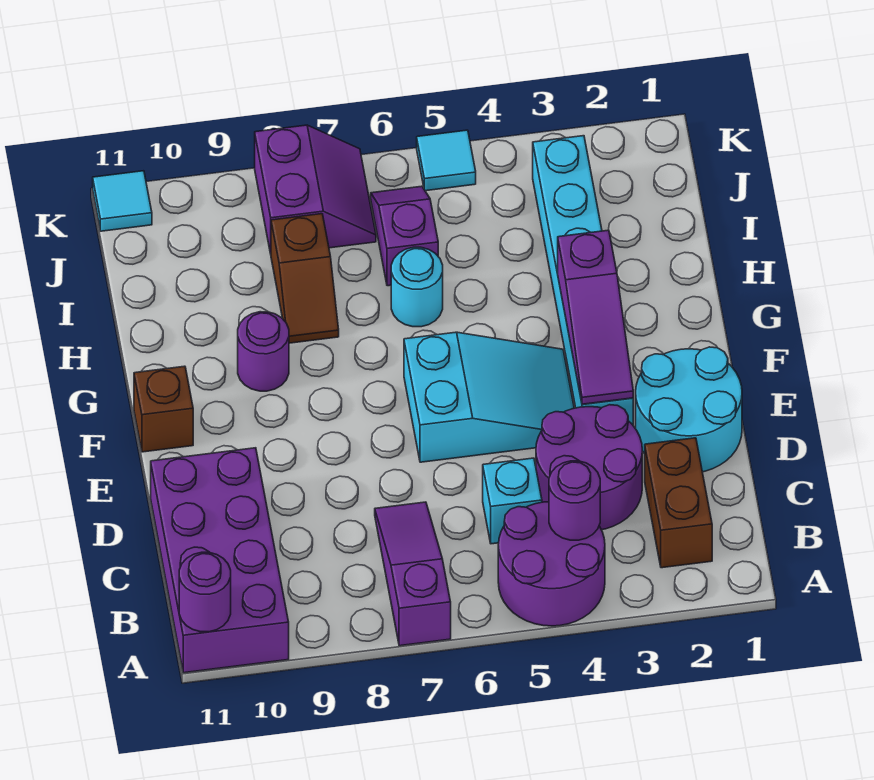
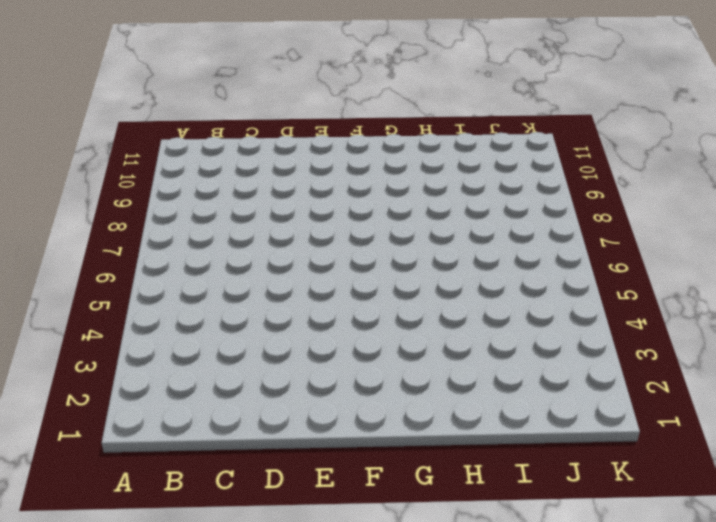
none -> purple 2x2 round brick [498,502,605,626]
none -> purple 1x3 slope [375,502,451,646]
none -> purple 2x4 brick [151,448,289,673]

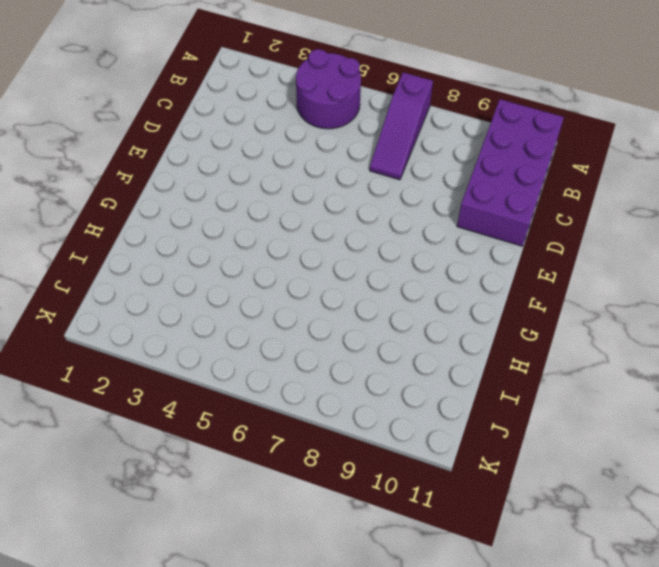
none -> brown 1x2 brick [645,438,712,568]
none -> purple 2x2 round brick [536,405,642,530]
none -> cyan 1x1 brick [483,458,542,544]

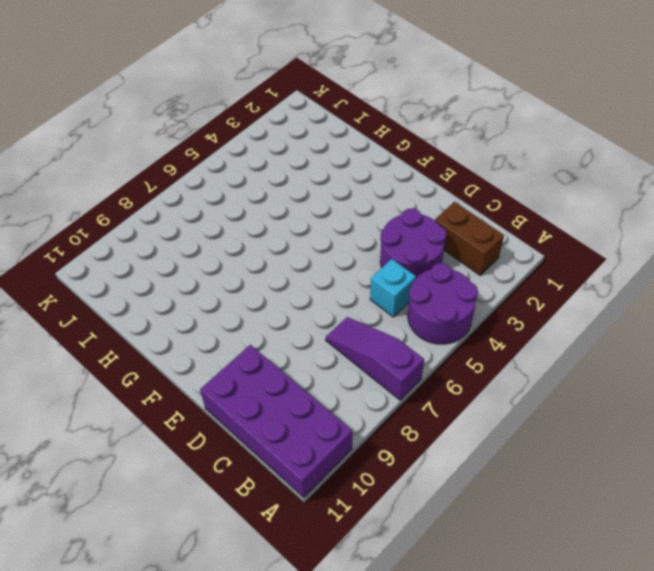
none -> cyan 2x2 round brick [636,347,742,472]
none -> cyan 1x6 brick [533,136,633,425]
none -> cyan 2x3 slope [404,332,574,462]

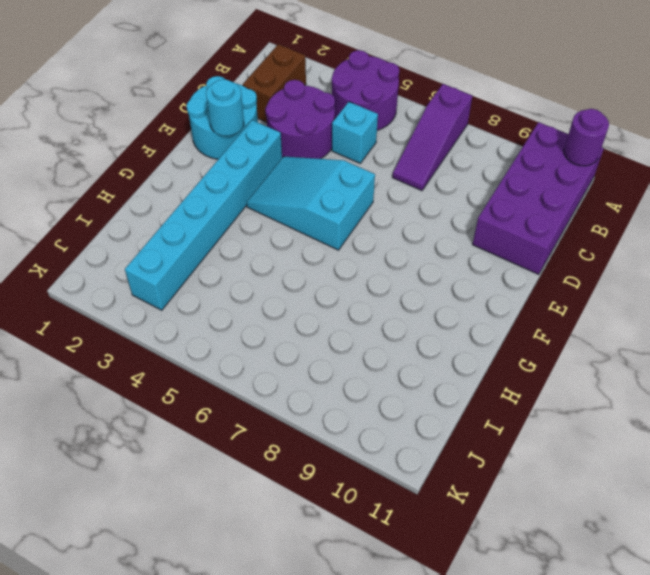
cyan 1x1 round brick [206,79,244,136] -> cyan 1x1 round brick moved to [391,247,443,327]
none -> brown 1x1 brick [134,366,193,452]
none -> purple 1x1 round brick [238,312,289,391]
none -> brown 1x2 slope [271,214,339,343]

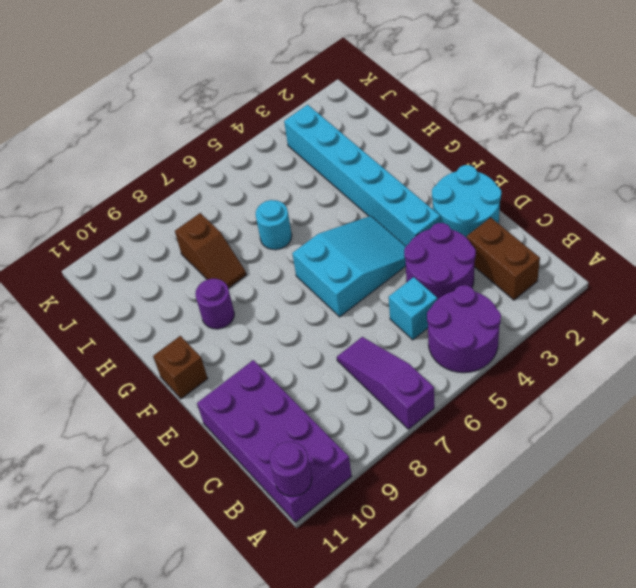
none -> purple 1x2 slope [371,186,438,286]
none -> purple 2x2 slope [255,125,376,254]
none -> cyan 1x1 tile [417,130,476,191]

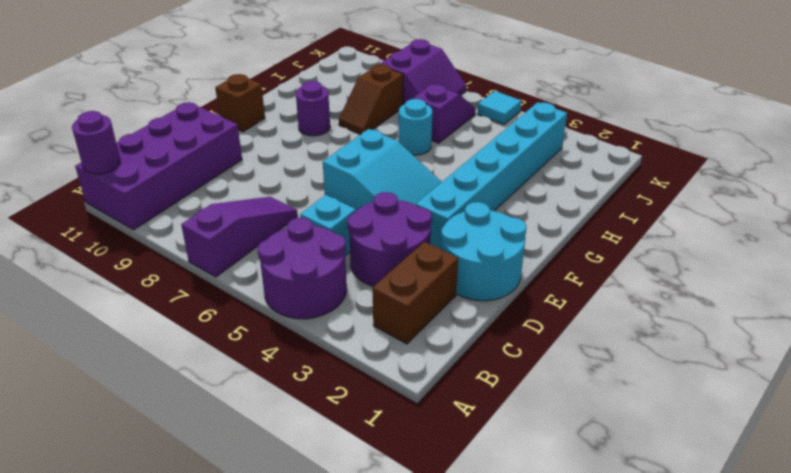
none -> cyan 1x1 tile [93,171,152,231]
none -> purple 1x1 round brick [549,461,600,540]
none -> purple 1x3 slope [558,230,633,404]

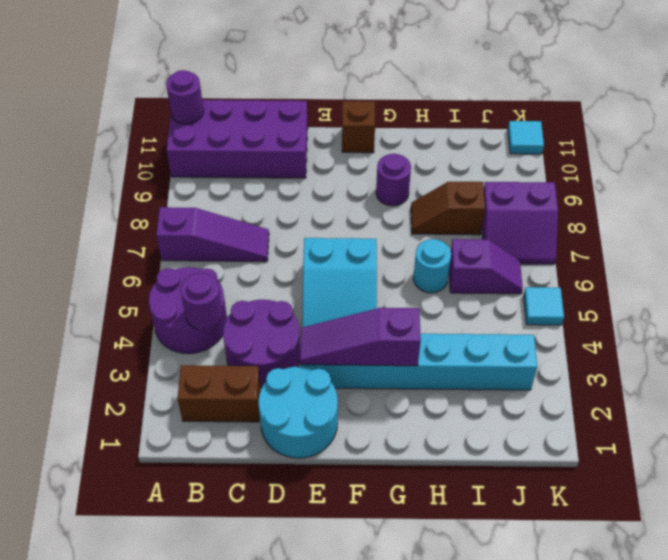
none -> cyan 1x1 brick [483,458,542,544]

